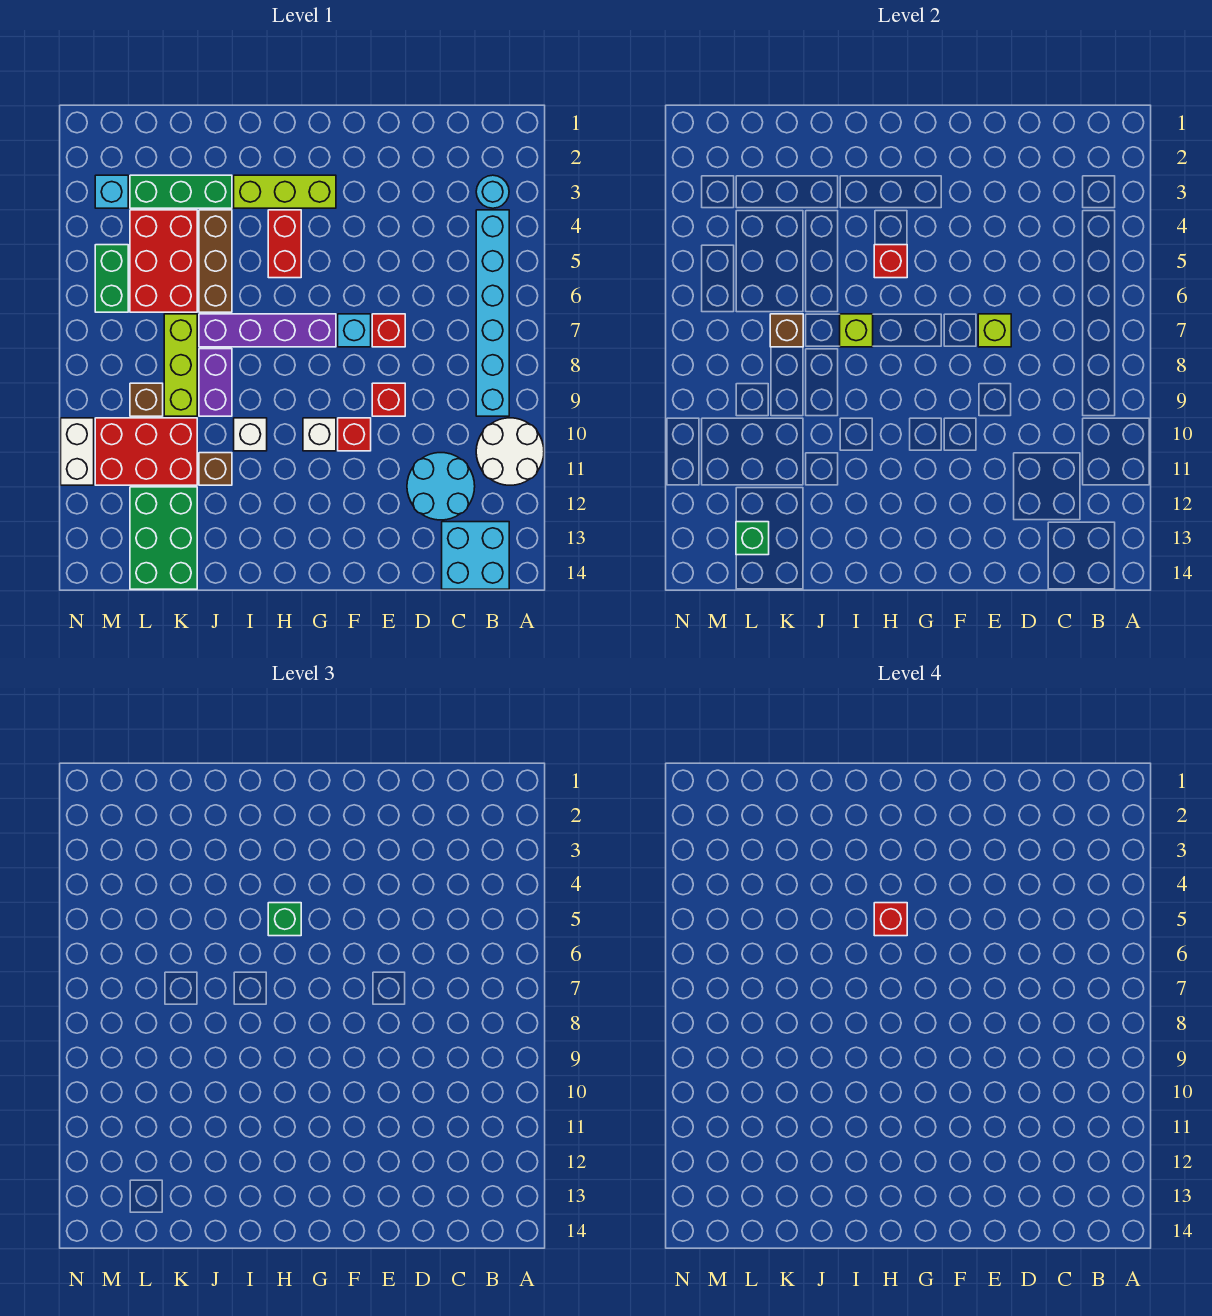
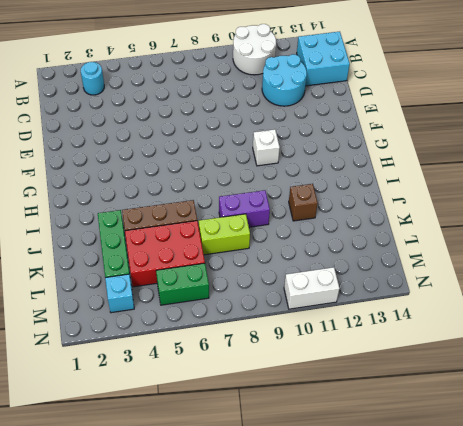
lime 1x2 brick [199,214,250,255] -> lime 1x3 brick [164,314,197,416]
none -> cyan 1x6 brick [476,210,509,416]
none -> red 1x1 brick [372,314,405,347]
none -> red 1x1 brick [372,383,405,416]
none -> cyan 1x1 brick [338,314,371,347]

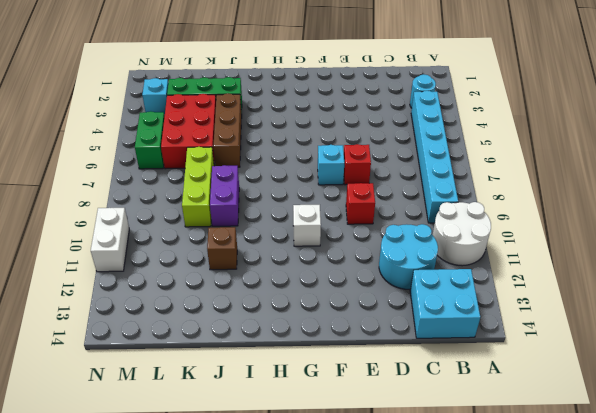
none -> red 1x1 brick [338,418,371,451]
none -> lime 1x3 brick [234,175,336,208]
none -> purple 1x4 brick [199,314,336,347]
none -> red 1x2 brick [268,210,301,278]

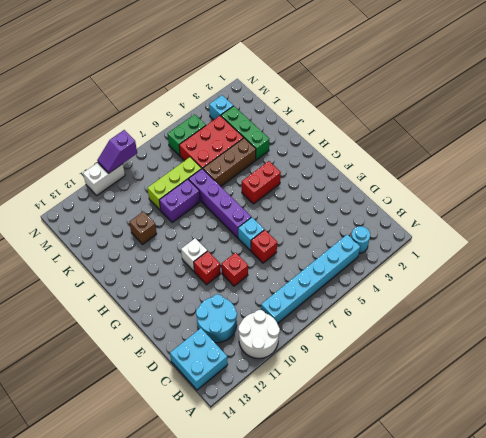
purple 1x2 slope [97,130,137,173] -> none
none -> lime 1x3 brick [234,175,336,208]
none -> white 1x1 brick [234,418,267,451]
none -> red 2x3 brick [95,418,197,485]
none -> green 2x3 brick [130,487,197,589]

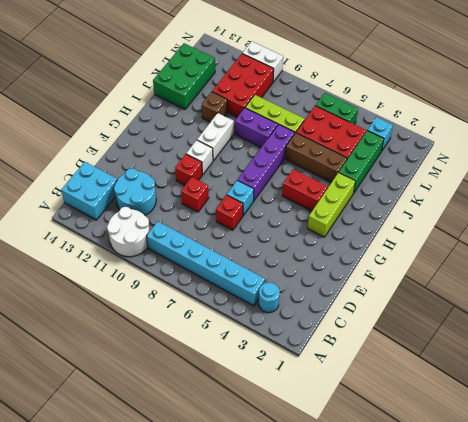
white 1x2 brick [197,113,234,161] -> white 1x1 brick [234,418,267,451]
green 2x3 brick [153,43,215,109] -> green 2x3 brick turned to [130,487,197,589]
none -> brown 1x1 brick [130,383,163,416]
none -> lime 1x1 brick [978,314,1011,347]
none -> red 1x1 brick [874,245,907,278]
none -> lime 1x1 brick [840,314,873,347]

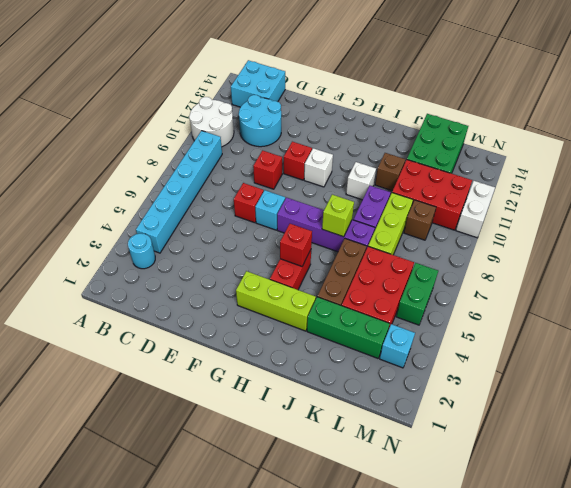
none -> lime 1x1 brick [978,314,1011,347]
none -> brown 1x1 brick [770,314,803,347]
none -> green 1x1 brick [736,522,769,555]
none -> green 1x1 brick [268,903,301,936]

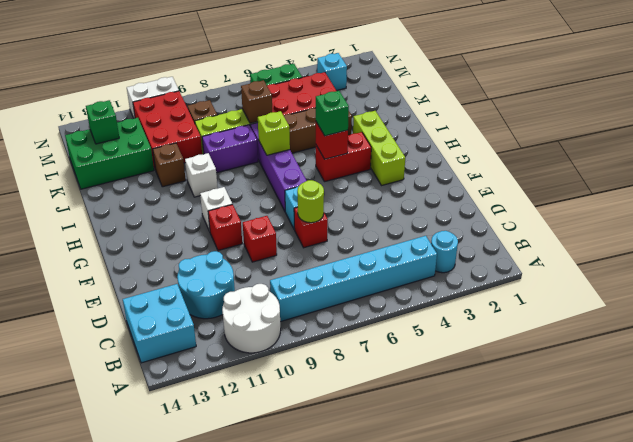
lime 1x1 round brick [297,180,324,223] -> lime 1x1 brick [978,314,1011,347]
none -> green 1x3 brick [130,175,232,208]
none -> red 1x1 brick [874,903,907,936]

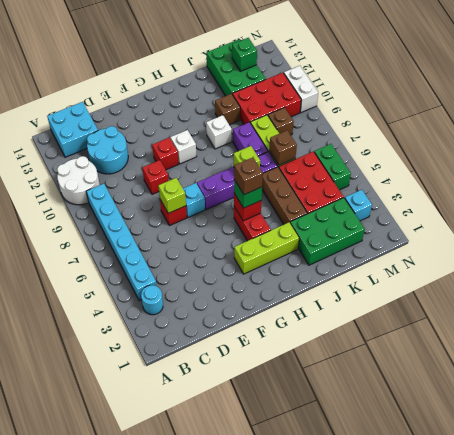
brown 1x1 brick [234,157,263,195] -> red 1x1 brick [874,903,907,936]
green 2x3 brick [290,198,365,265] -> green 1x3 brick [130,175,232,208]

